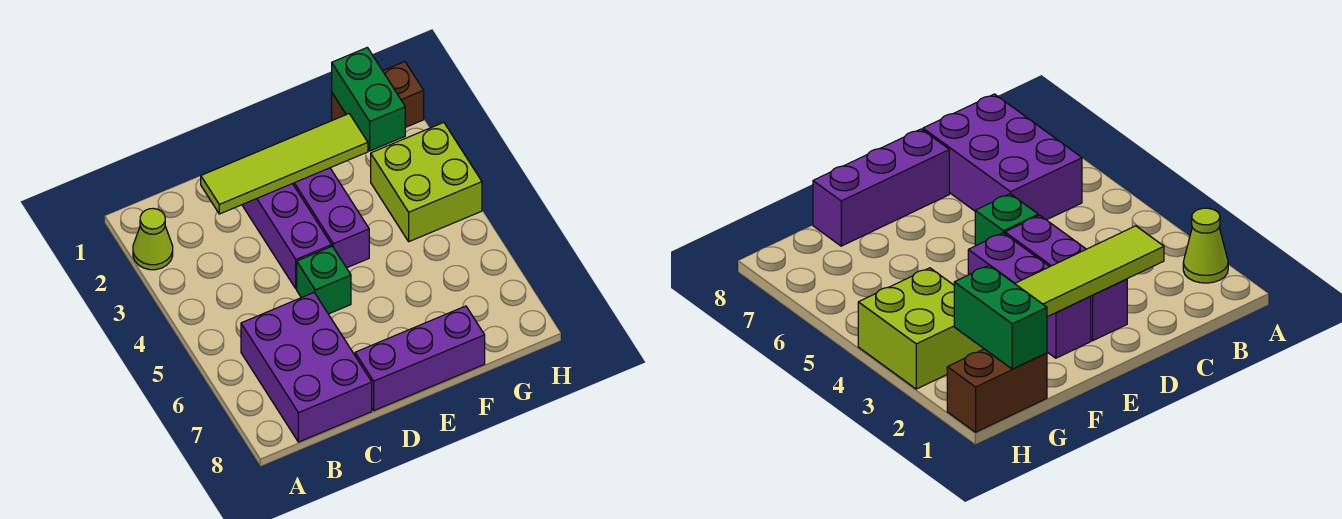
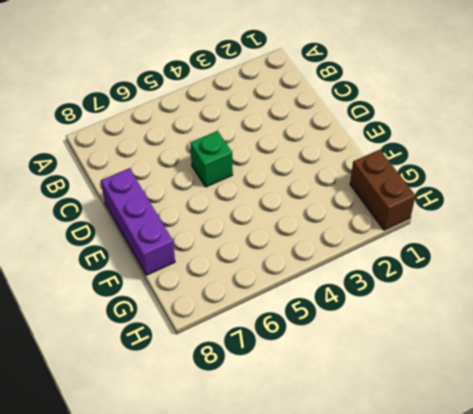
none -> lime 1x1 cone [133,208,173,270]
none -> purple 2x3 brick [241,293,372,442]

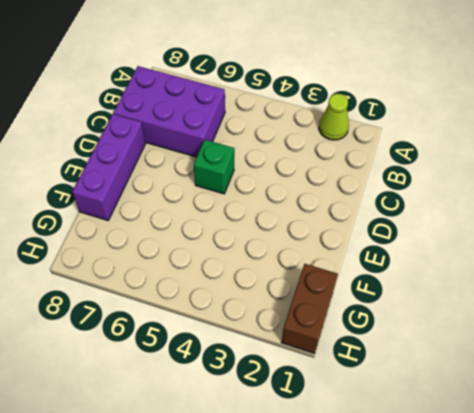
none -> purple 1x3 brick [242,184,332,289]
none -> purple 1x3 brick [293,168,369,268]

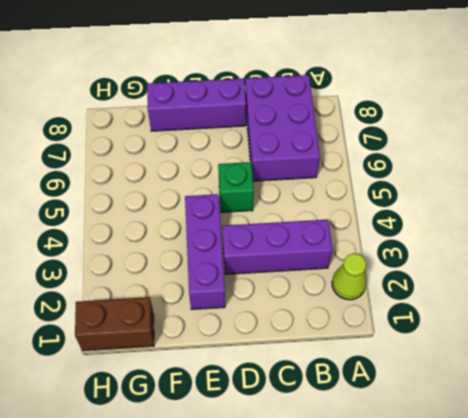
purple 1x3 brick [222,220,332,274] -> purple 1x3 brick turned to [242,184,332,289]
none -> lime 2x2 brick [371,122,482,242]
none -> lime 1x4 tile [201,114,368,214]

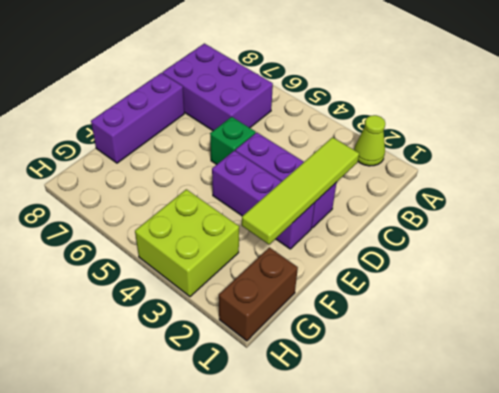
none -> green 1x2 brick [332,48,405,151]

